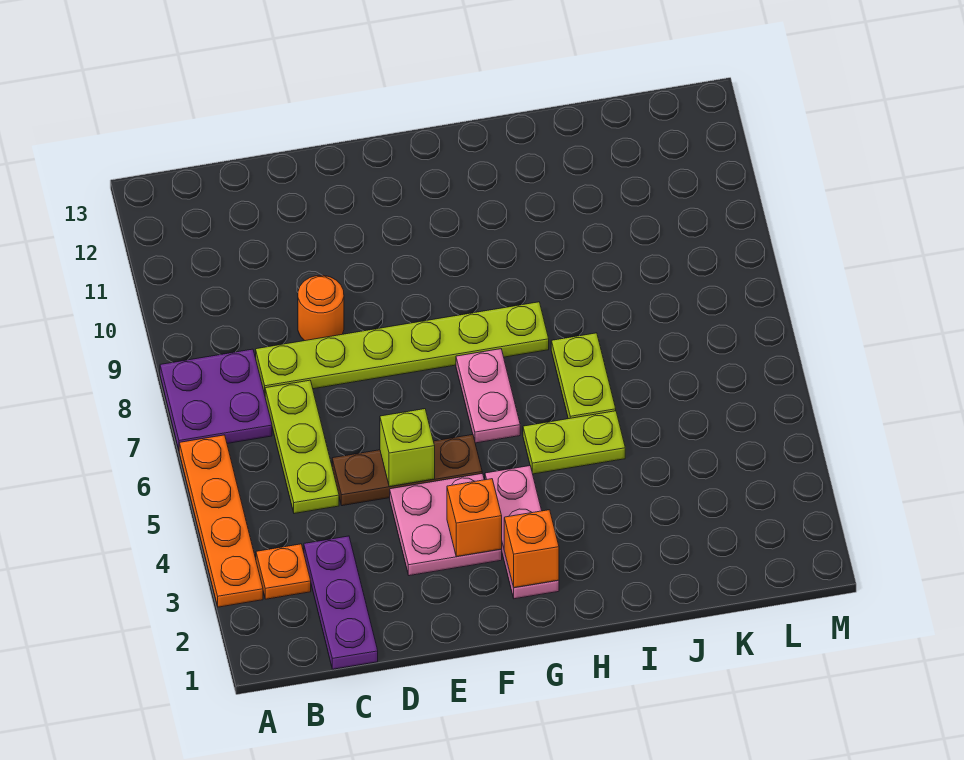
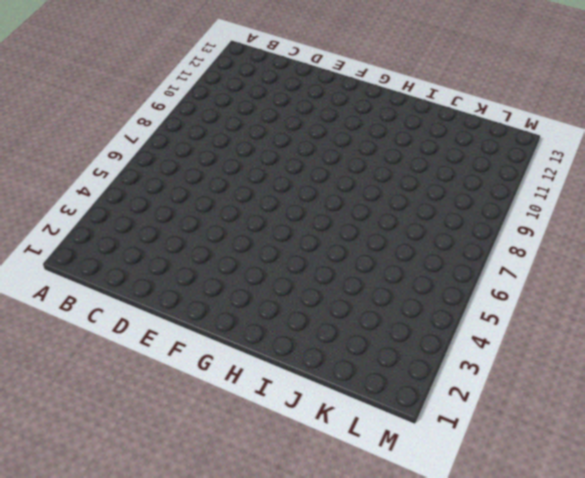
none -> orange 1x4 plate [179,435,263,607]
none -> purple 2x2 plate [160,349,272,450]
none -> orange 1x1 plate [256,544,311,599]

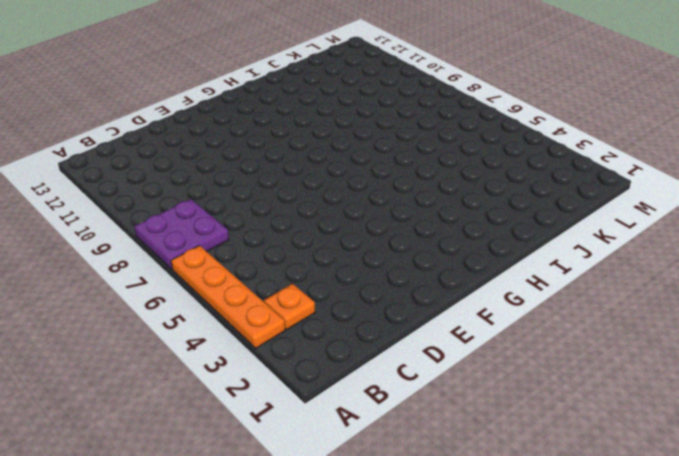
none -> purple 1x3 plate [304,536,378,669]
none -> lime 1x3 plate [265,380,339,514]
none -> lime 1x6 plate [256,302,549,394]

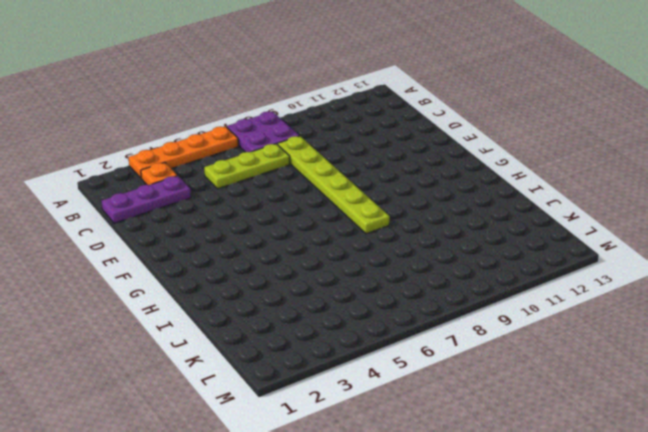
none -> brown 1x3 plate [332,435,482,506]
none -> orange 1x1 round brick [298,275,344,341]
none -> pink 2x2 plate [390,473,502,576]

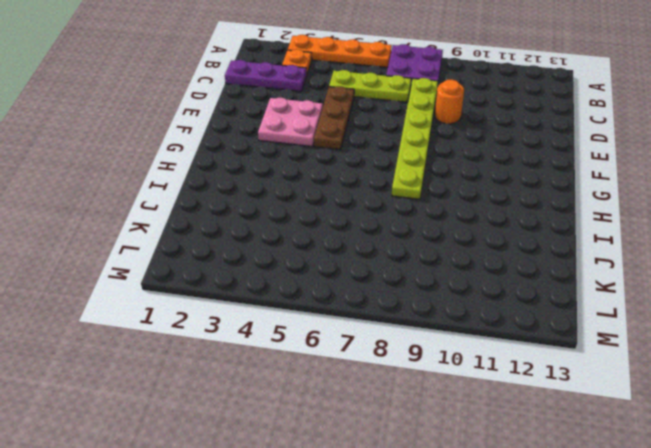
none -> pink 1x3 plate [485,466,559,599]
none -> pink 1x2 plate [456,349,520,443]
none -> lime 1x2 plate [523,411,625,474]

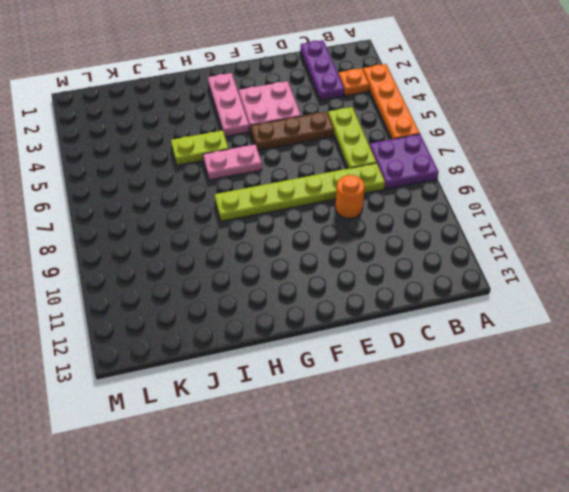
pink 1x2 plate [203,145,262,180] -> pink 1x2 plate turned to [456,349,520,443]
none -> lime 1x2 plate [551,333,616,419]
none -> lime 1x1 brick [380,409,435,487]
none -> orange 1x1 brick [447,479,502,557]

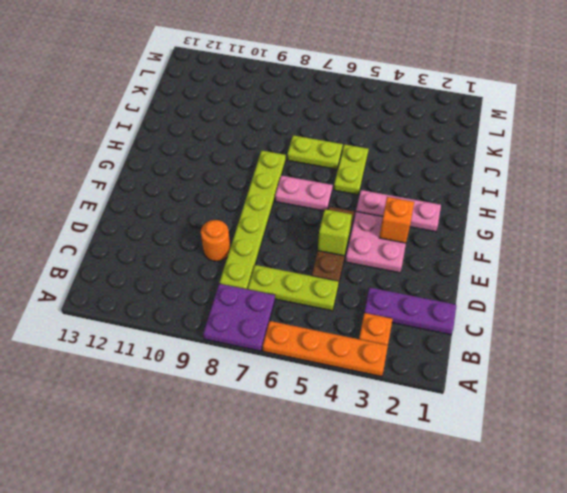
none -> orange 1x1 brick [504,510,559,588]

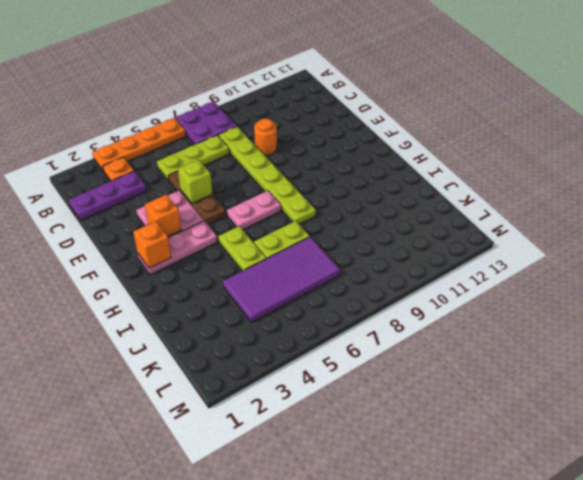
purple 2x4 tile [223,237,340,323] -> none

